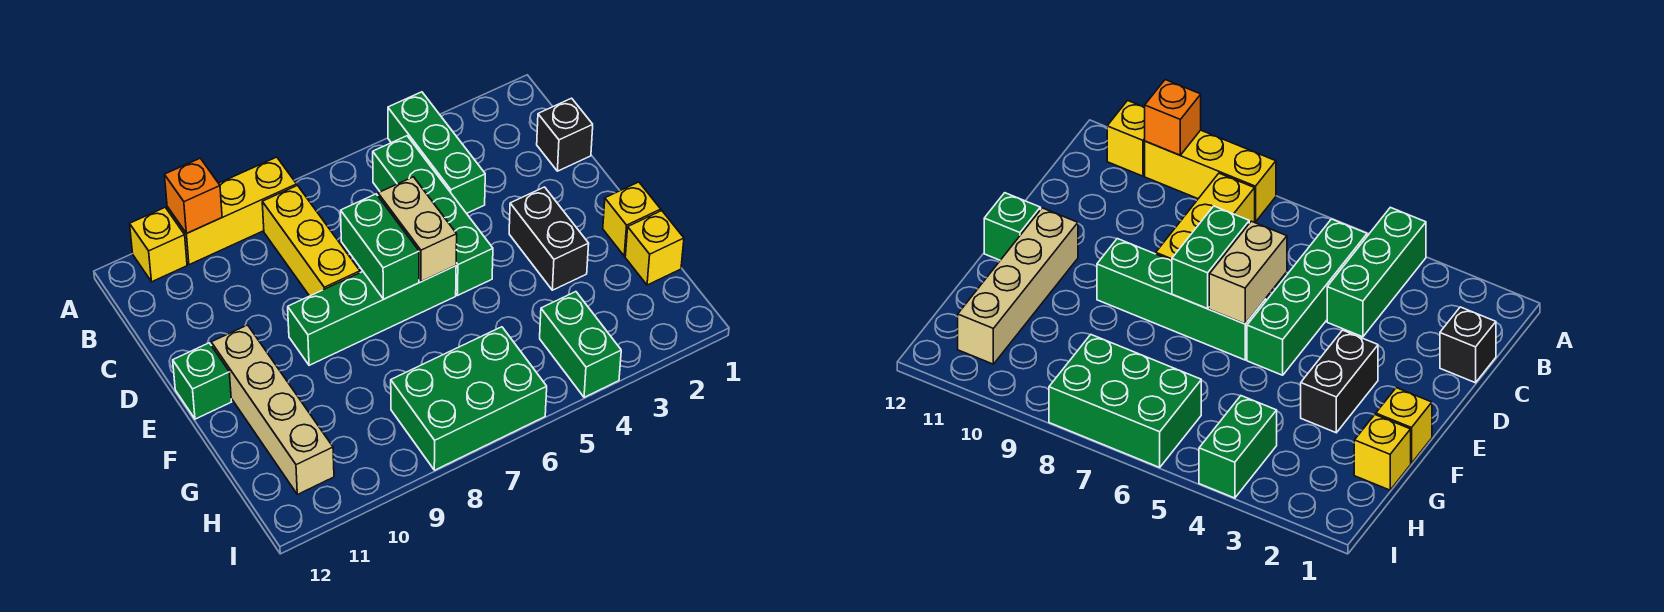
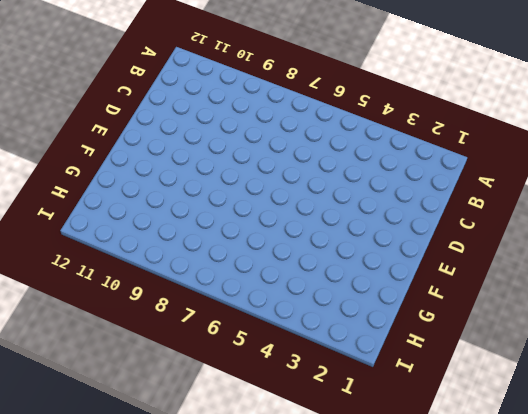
none -> green 1x3 brick [388,92,485,213]
none -> yellow 1x3 brick [167,157,297,265]
none -> yellow 1x1 brick [130,207,187,282]

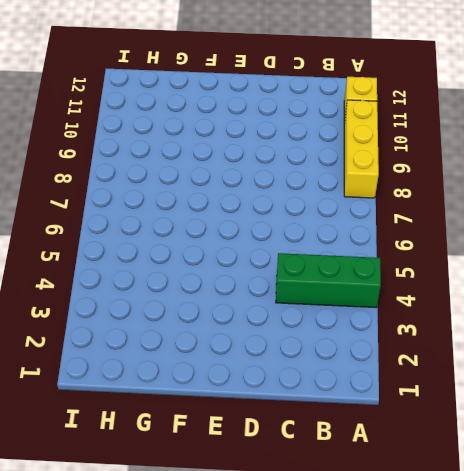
none -> green 1x4 brick [373,136,493,295]
none -> yellow 1x3 brick [262,186,360,296]
none -> black 1x1 brick [537,98,593,171]

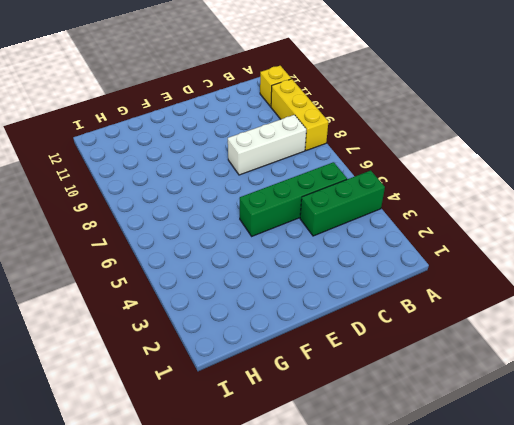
white 1x3 brick [228,115,306,175] -> yellow 1x3 brick [262,186,360,296]
none -> black 1x1 brick [537,98,593,171]
none -> black 1x2 brick [509,187,589,290]
none -> green 1x4 brick [288,266,456,365]

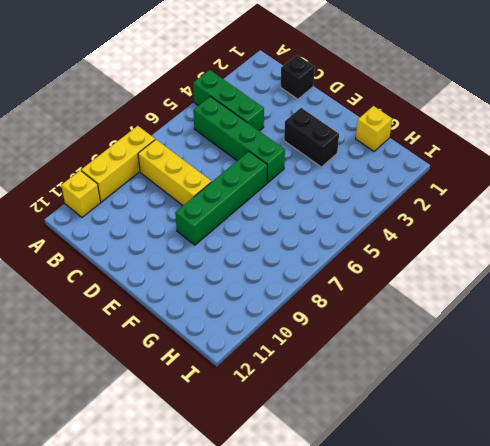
none -> tan 1x4 brick [211,325,334,494]
none -> green 1x1 brick [173,343,231,419]
none -> yellow 1x1 brick [603,182,661,256]

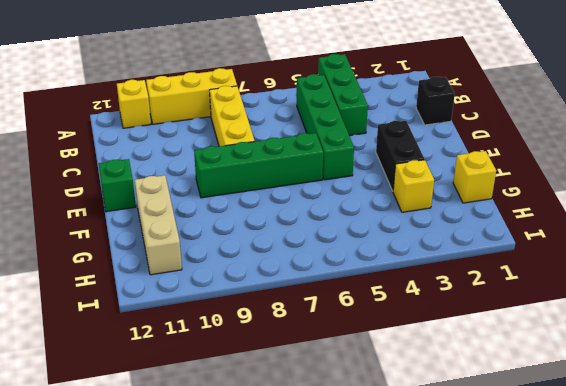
tan 1x3 brick [135,175,182,275] -> tan 1x4 brick [211,325,334,494]
yellow 1x1 brick [393,160,434,212] -> yellow 1x1 brick moved to [603,182,661,256]
none -> green 1x2 brick [540,292,621,397]
none -> green 2x3 brick [391,327,547,470]
none -> orange 1x1 brick [165,158,222,234]

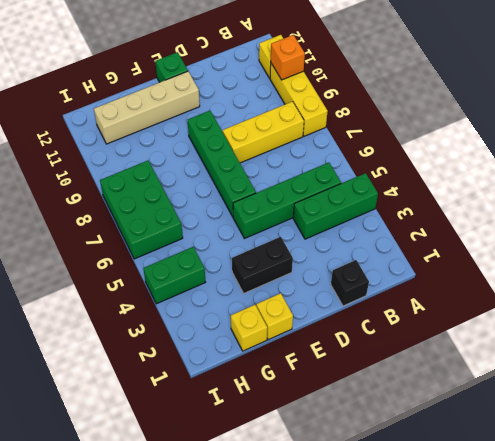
none -> tan 1x2 brick [378,177,457,282]
none -> green 1x2 brick [341,194,419,299]

